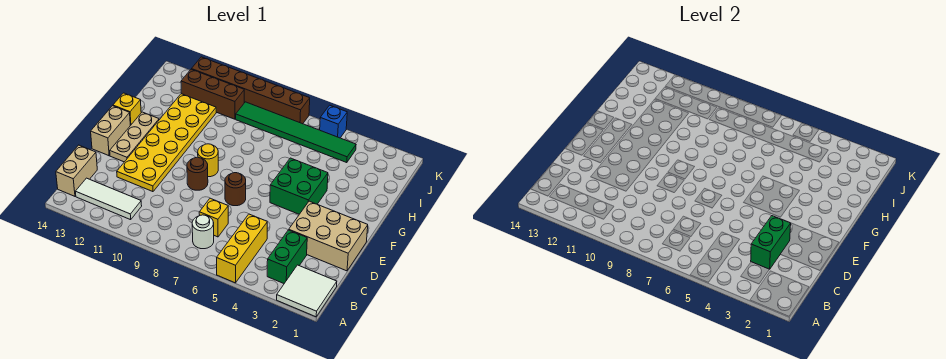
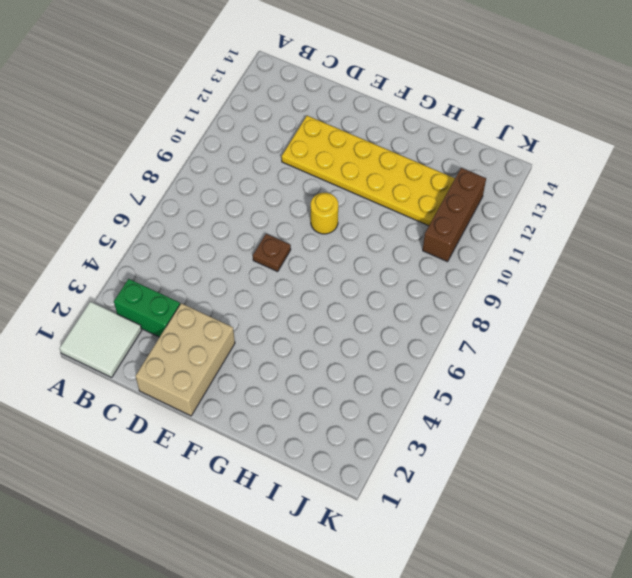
brown 1x1 plate [253,234,291,272] -> brown 1x1 round brick [225,173,246,206]
none -> yellow 1x3 brick [217,214,267,283]
none -> white 1x1 round brick [192,215,214,249]
none -> white 1x3 tile [75,178,142,220]

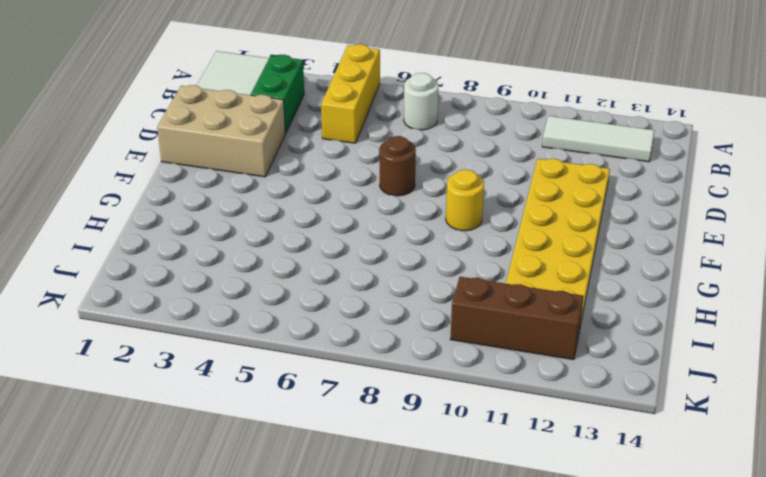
none -> tan 1x2 brick [56,145,97,196]
none -> yellow 1x1 brick [199,198,228,237]
none -> brown 1x1 round brick [187,157,208,190]

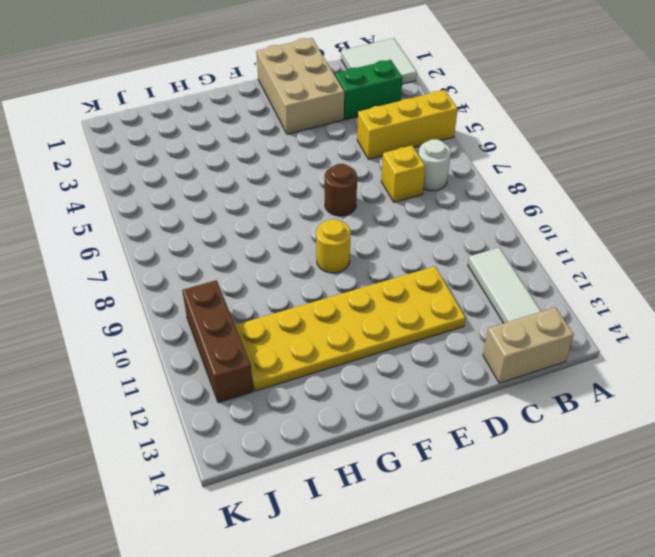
none -> brown 1x1 round brick [187,157,208,190]
none -> tan 1x3 plate [110,112,159,162]
none -> tan 1x2 brick [91,106,130,156]

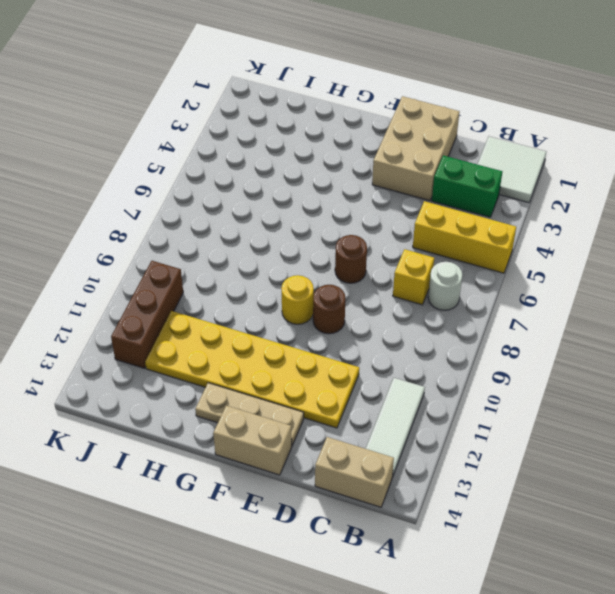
none -> green 2x2 brick [270,158,328,214]
none -> yellow 1x1 brick [113,93,141,126]
none -> green 1x6 tile [236,102,356,163]

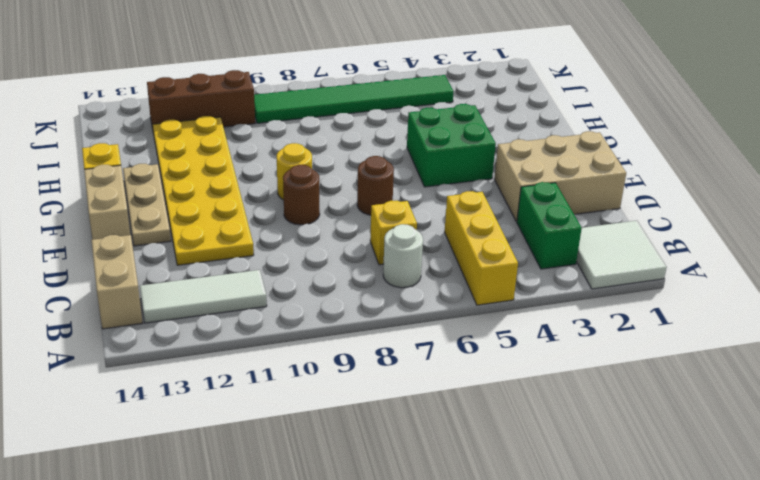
none -> blue 1x1 brick [320,105,347,138]
none -> brown 1x6 brick [192,57,310,124]
none -> green 1x2 brick [751,216,791,269]

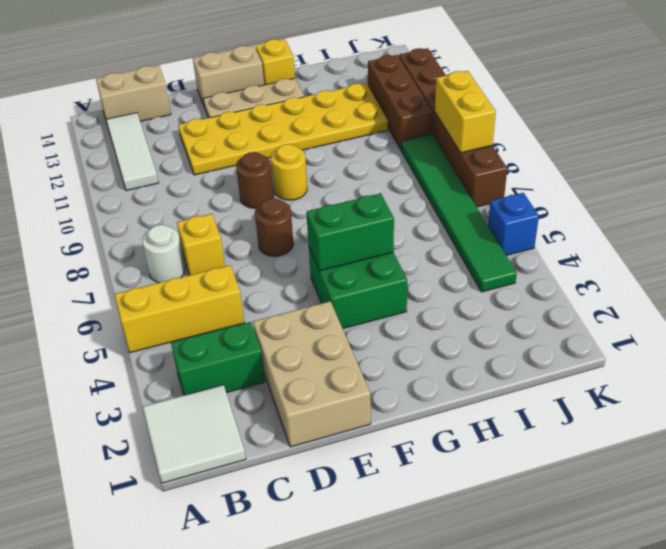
green 1x2 brick [306,193,394,271] -> green 1x2 brick moved to [751,216,791,269]
yellow 1x2 brick [435,71,496,153] -> none

